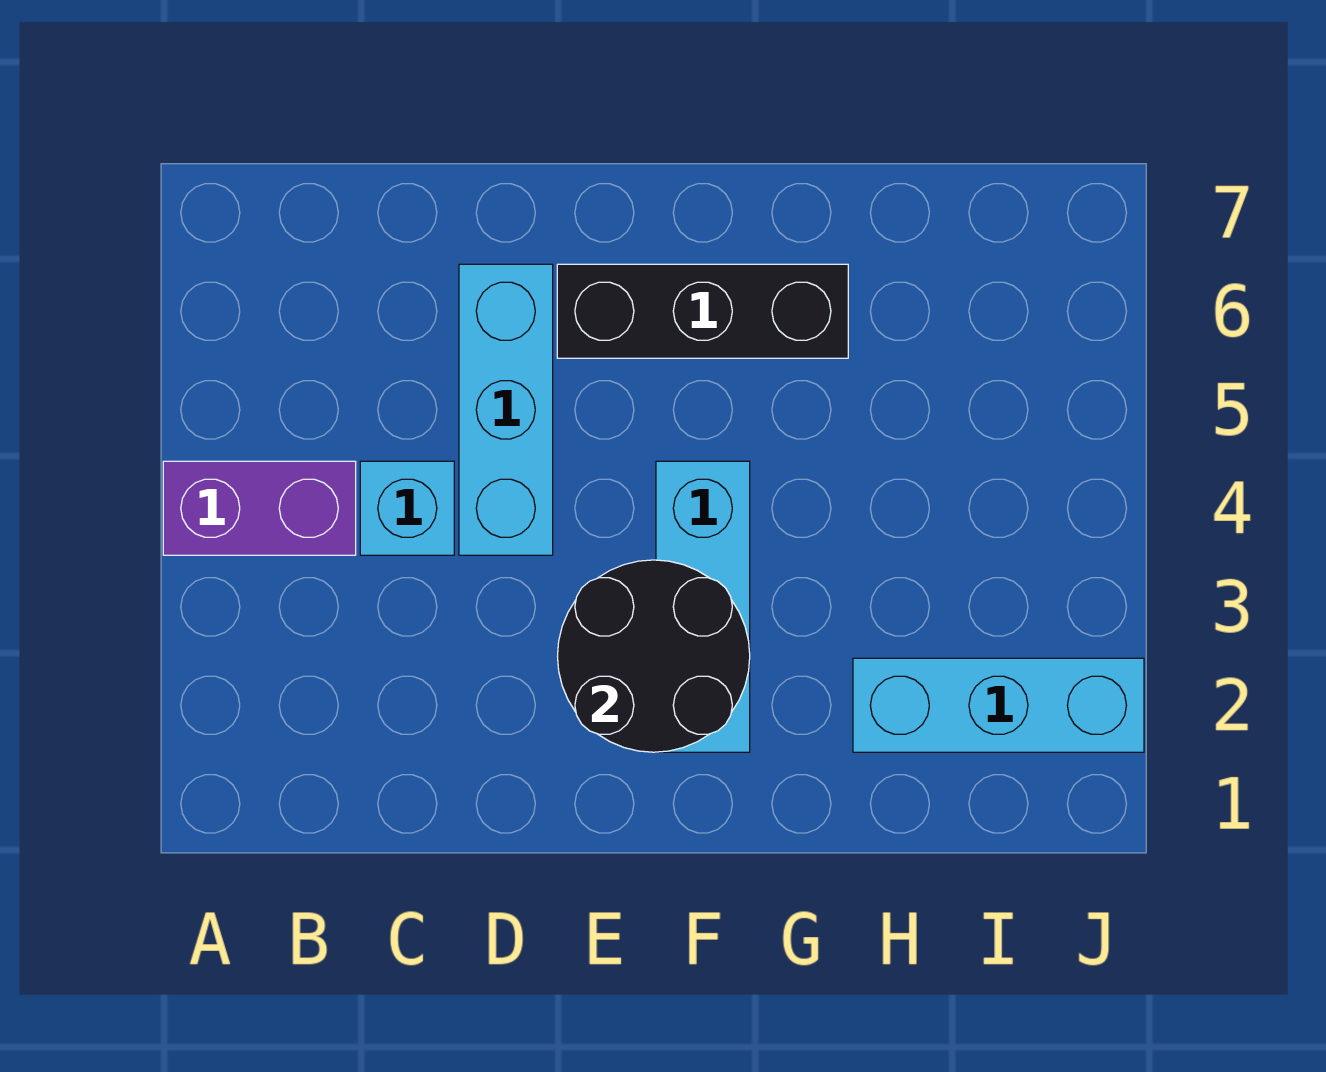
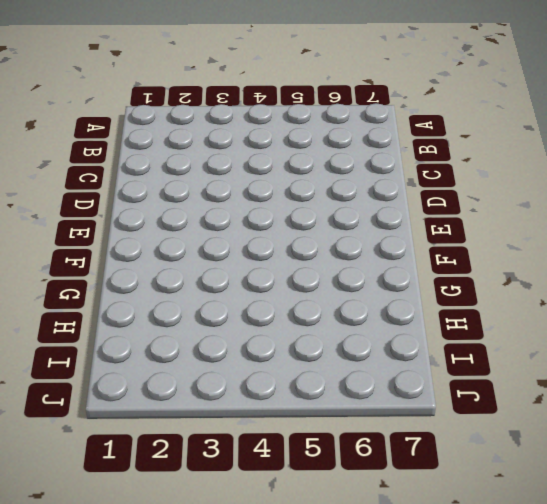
none -> purple 1x2 brick [163,461,356,555]
none -> cyan 1x1 brick [360,461,454,555]

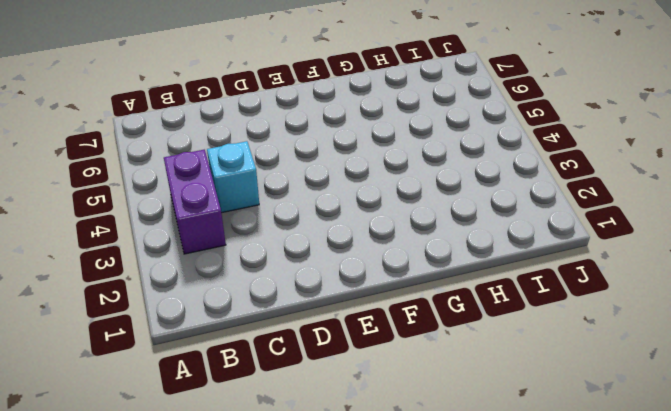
purple 1x2 brick [164,150,226,254] -> purple 1x2 brick turned to [163,461,356,555]
none -> cyan 1x3 brick [459,264,553,555]
none -> black 1x3 brick [557,264,848,358]

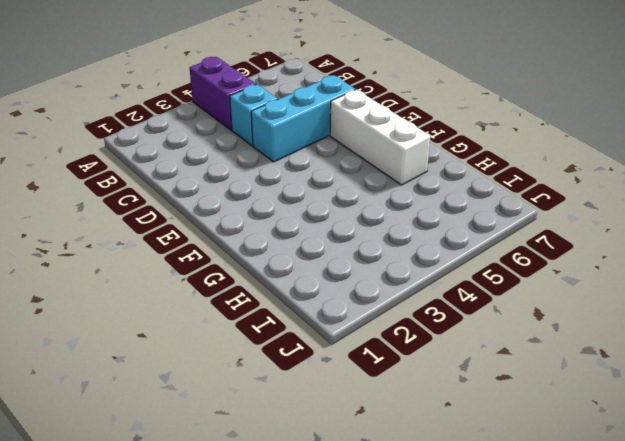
white 1x3 brick [330,90,430,185] -> black 1x3 brick [557,264,848,358]
none -> cyan 1x3 brick [656,461,750,752]
none -> cyan 1x3 brick [853,658,1144,752]

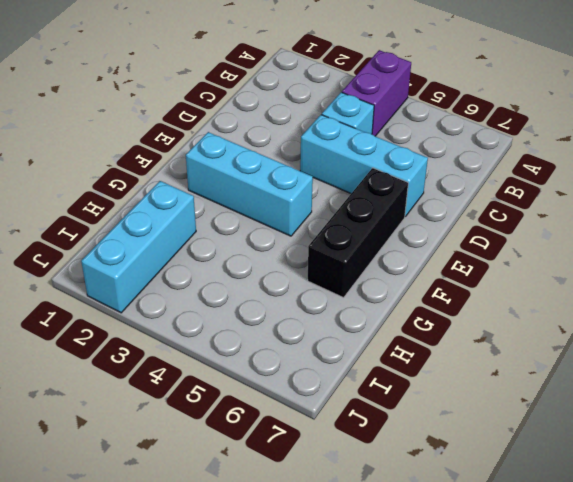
none -> black 2x2 round brick [558,560,750,752]

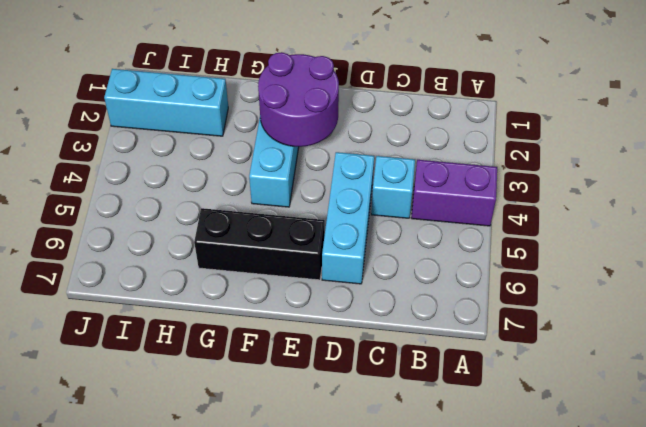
purple 2x2 round brick [258,52,339,147] -> black 2x2 round brick [558,560,750,752]

